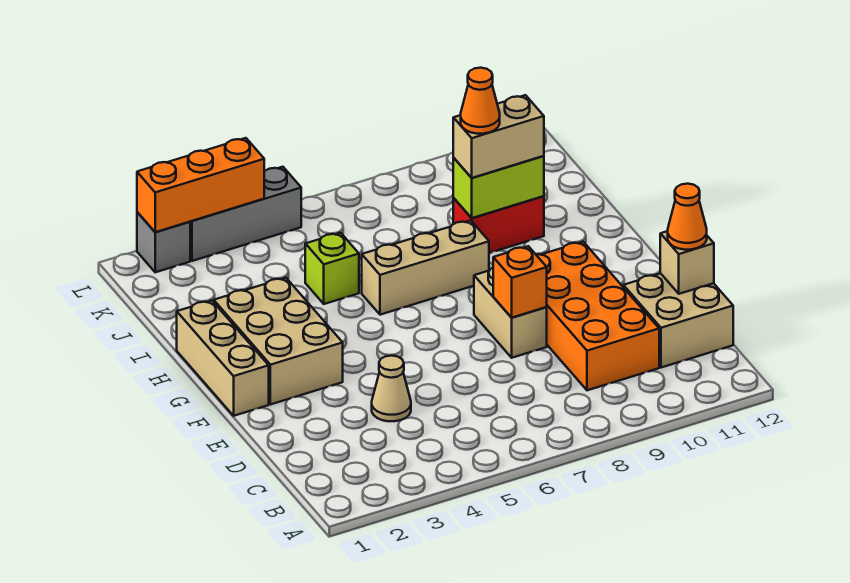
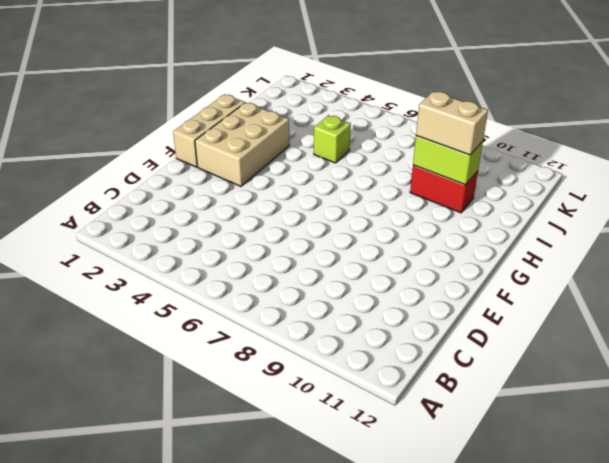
none -> orange 2x4 brick [537,242,659,390]
none -> tan 2x2 brick [623,273,733,368]
none -> tan 1x1 cone [372,356,411,421]

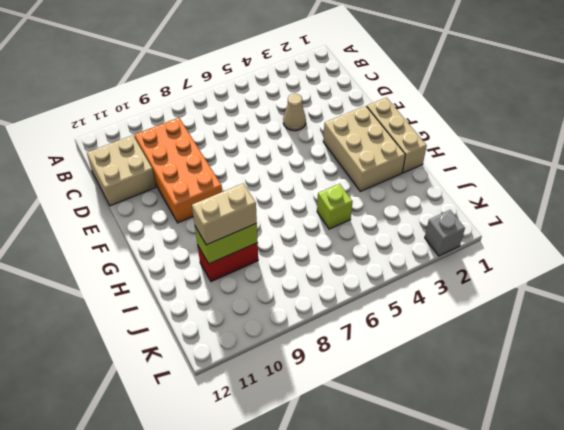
none -> tan 1x2 brick [474,268,547,358]
none -> tan 1x3 brick [362,220,489,315]
none -> grey 1x3 brick [190,167,301,261]

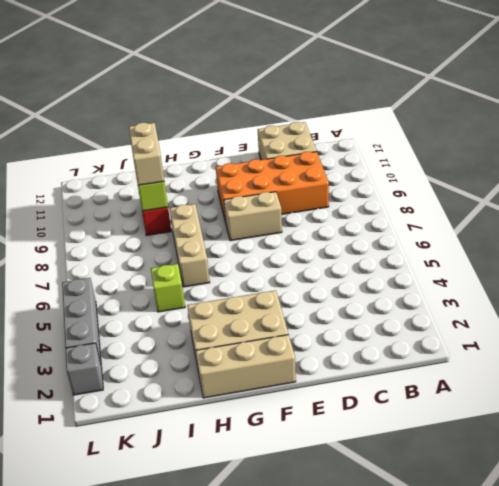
none -> tan 1x1 cone [372,356,411,421]
none -> tan 1x1 brick [660,231,714,294]
none -> orange 1x1 brick [493,246,547,318]

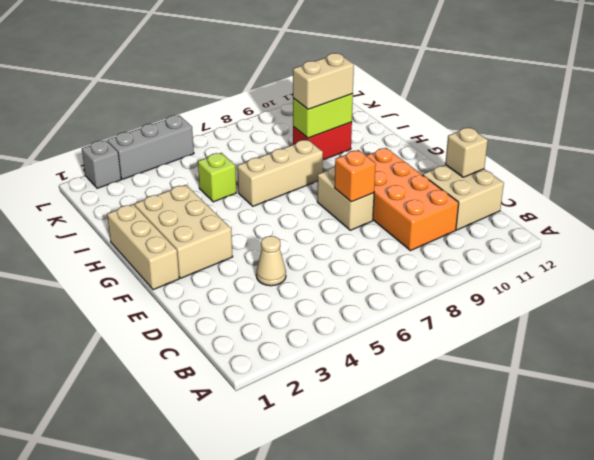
none -> orange 1x3 brick [137,138,264,232]
none -> orange 1x1 cone [668,184,707,250]
none -> orange 1x1 cone [461,68,500,134]

